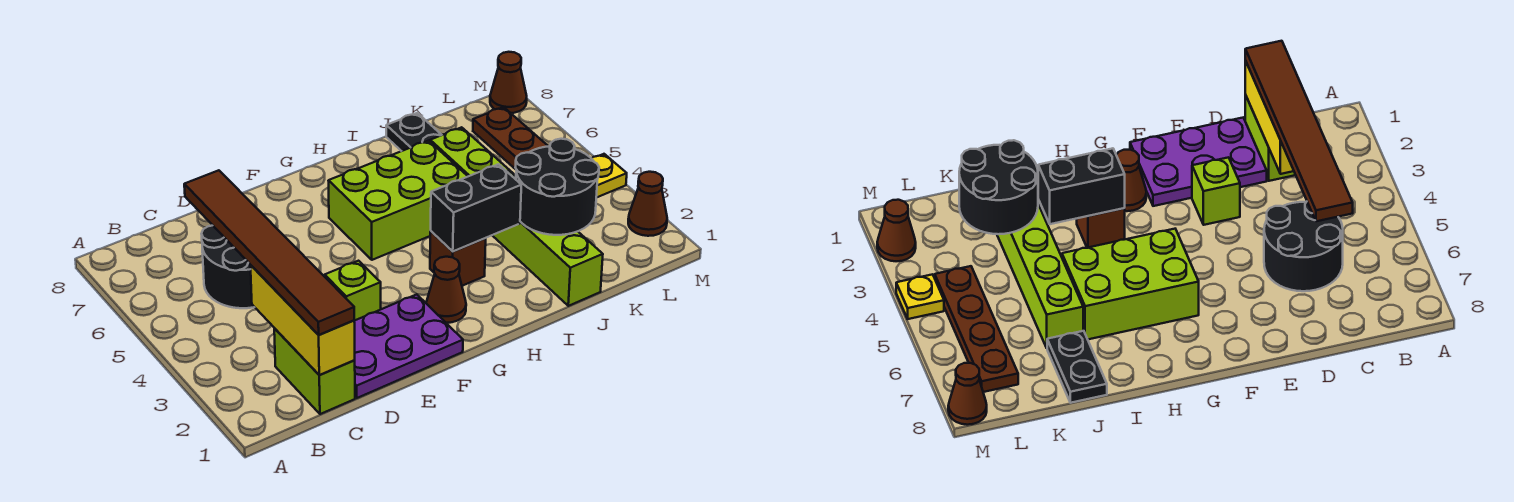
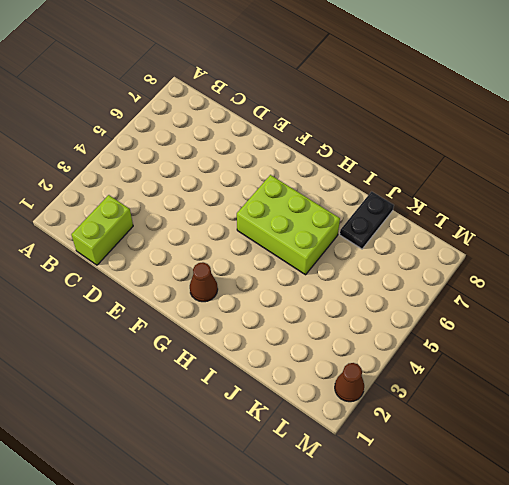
none -> black 2x2 round brick [201,226,254,308]
none -> purple 2x3 plate [354,294,463,398]
none -> lime 1x1 brick [325,261,381,321]

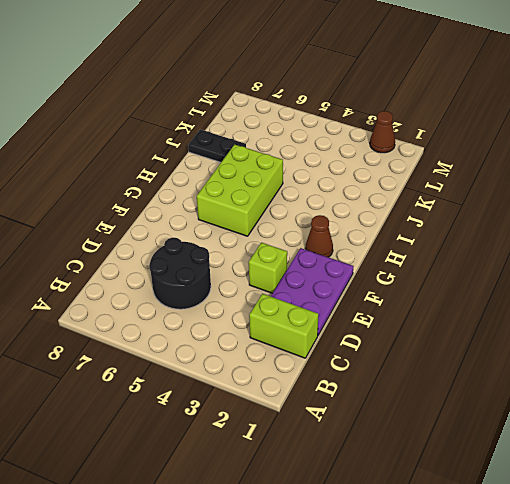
none -> brown 1x1 brick [430,231,486,286]
none -> lime 1x6 brick [430,127,603,306]
none -> brown 1x4 plate [473,107,548,169]

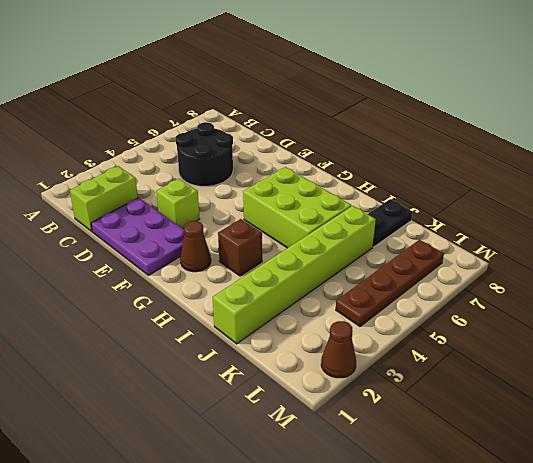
none -> yellow 1x1 plate [591,154,627,198]
none -> brown 1x1 cone [490,52,527,113]
none -> yellow 1x3 brick [250,265,355,375]

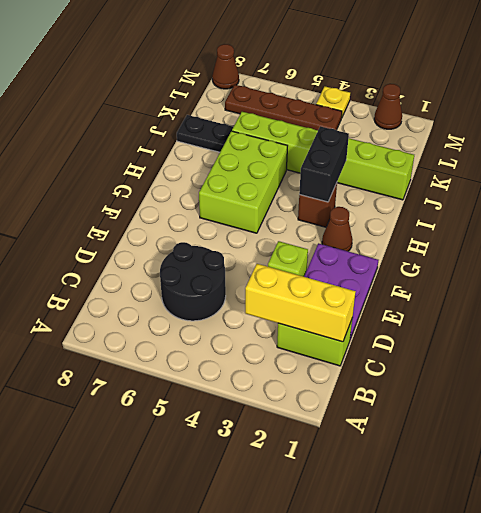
none -> black 2x2 round brick [515,139,599,235]
none -> brown 1x6 tile [184,170,354,335]

